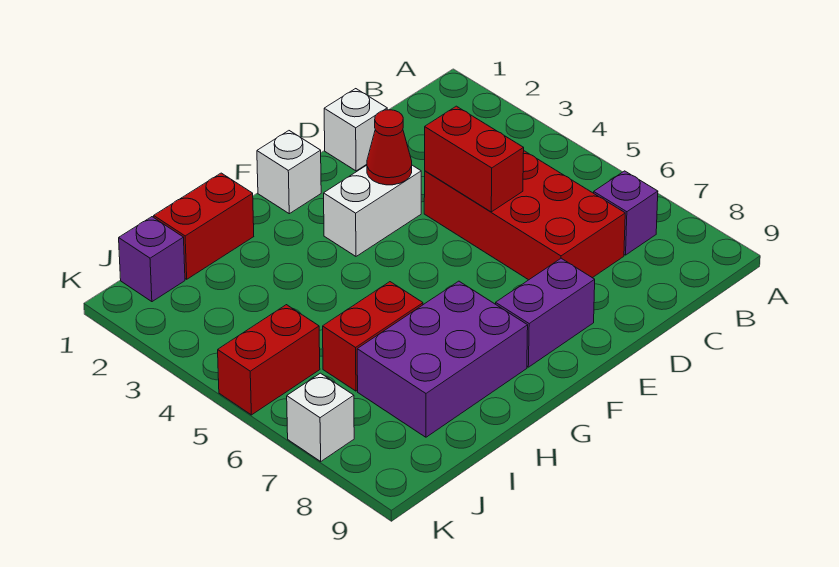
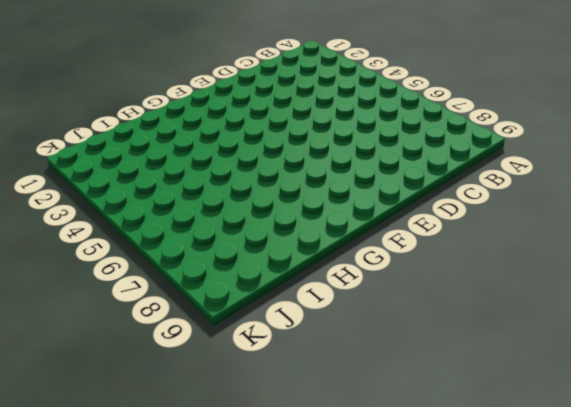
none -> purple 1x1 brick [594,171,658,255]
none -> red 2x4 brick [424,151,625,280]
none -> white 1x1 brick [324,89,387,171]

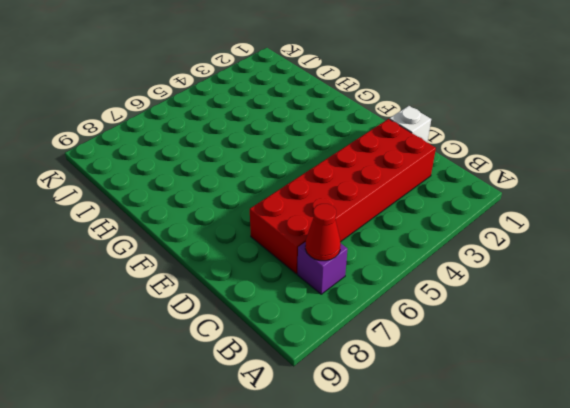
red 1x1 cone [305,204,341,261] -> red 1x1 cone moved to [367,110,412,185]
red 2x6 brick [250,119,436,274] -> red 2x4 brick [424,151,625,280]
none -> white 1x2 brick [324,165,421,256]
none -> purple 1x2 brick [496,258,595,367]
none -> white 1x1 brick [257,131,321,214]

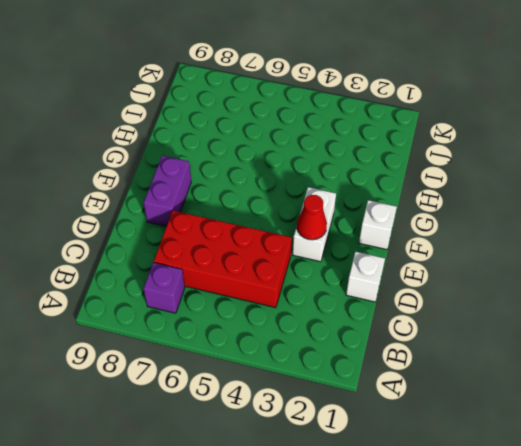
none -> purple 2x3 brick [357,281,528,437]
none -> red 1x2 brick [154,173,254,279]
none -> red 1x2 brick [323,282,423,391]

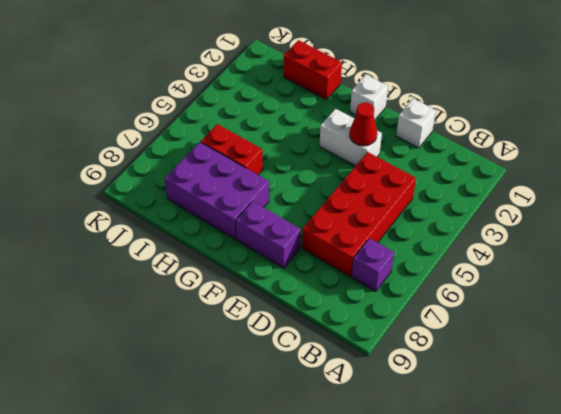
none -> purple 1x1 brick [119,217,185,302]
none -> red 1x2 brick [218,305,320,415]
none -> white 1x1 brick [287,373,354,461]

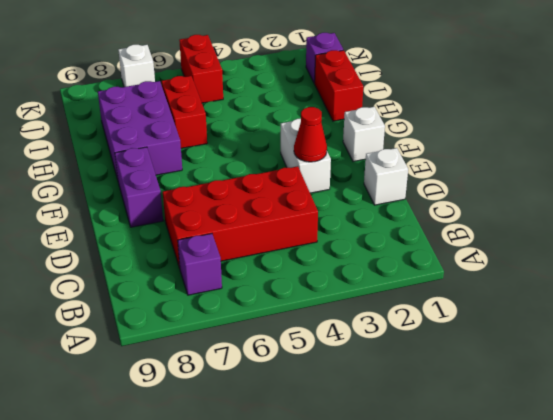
none -> red 1x2 brick [425,106,524,212]

